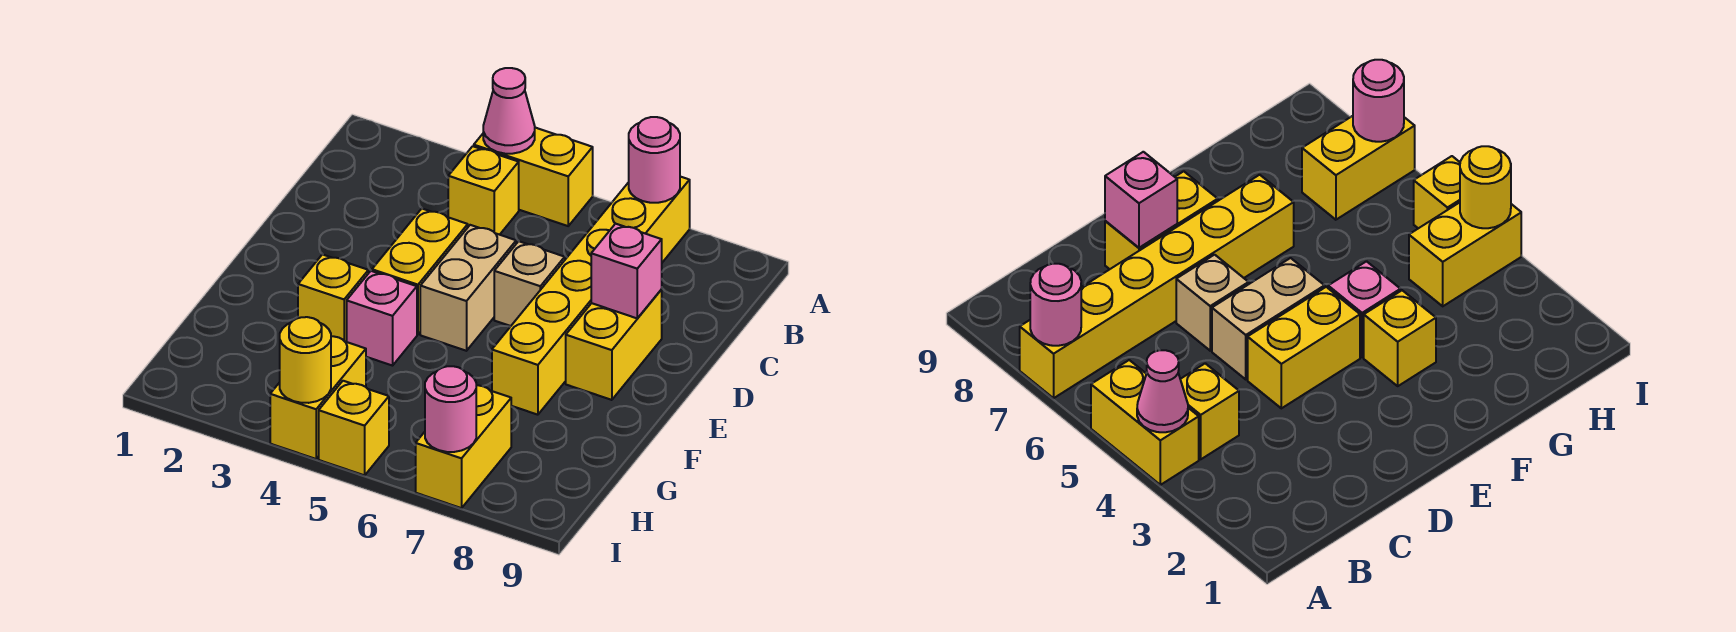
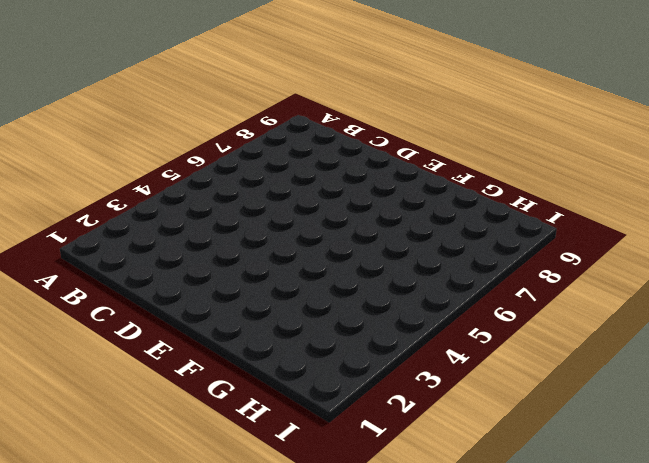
none -> yellow 1x2 brick [474,128,593,226]
none -> yellow 1x6 brick [492,177,690,415]
none -> yellow 1x1 brick [448,146,519,235]

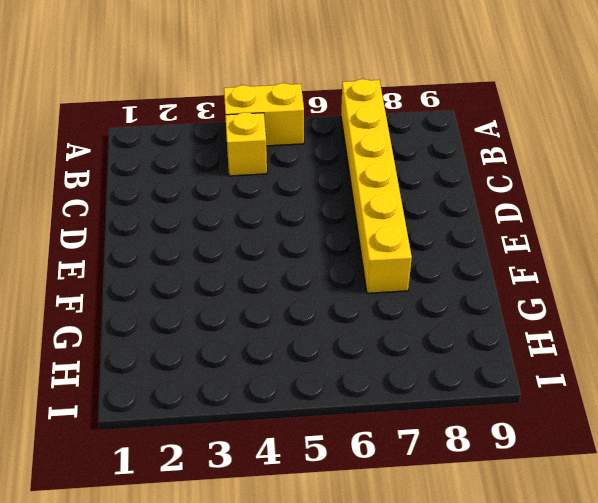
none -> yellow 1x2 brick [372,209,468,334]
none -> tan 1x2 brick [420,225,516,351]
none -> tan 1x1 brick [494,241,565,326]

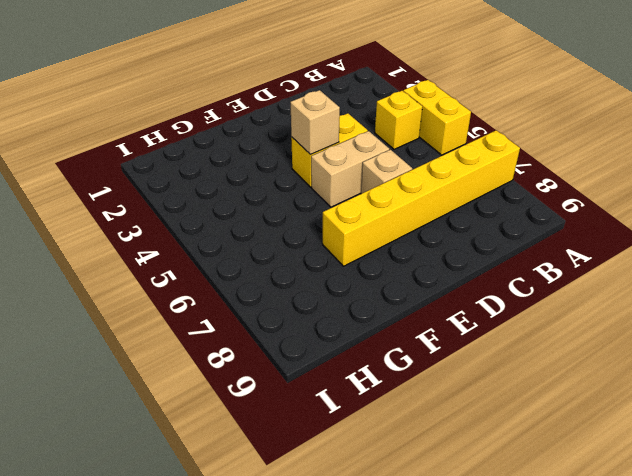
tan 1x1 brick [290,90,340,155] -> none
none -> yellow 1x2 brick [566,290,662,400]
none -> yellow 1x1 brick [298,254,368,342]
none -> pink 1x1 brick [347,271,417,366]

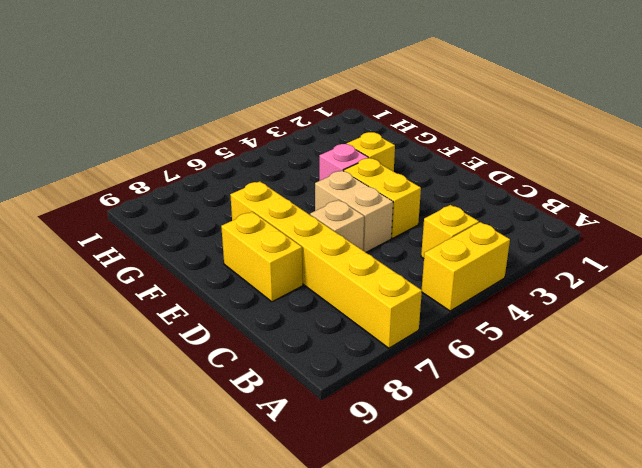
none -> yellow 1x2 brick [270,336,366,459]
none -> yellow 1x2 brick [416,385,511,508]
none -> yellow 1x1 brick [319,381,389,475]

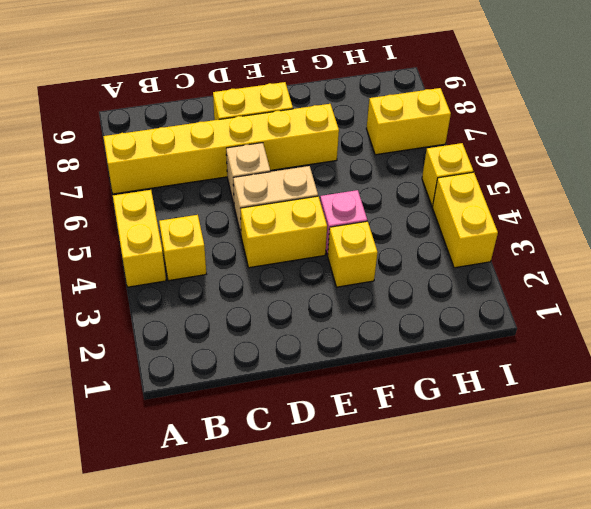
yellow 1x2 brick [432,172,498,268] -> yellow 1x2 brick turned to [270,336,366,459]
none -> pink 1x1 cone [483,68,535,154]
none -> pink 1x1 round brick [629,117,680,203]
none -> pink 1x1 brick [591,224,662,318]

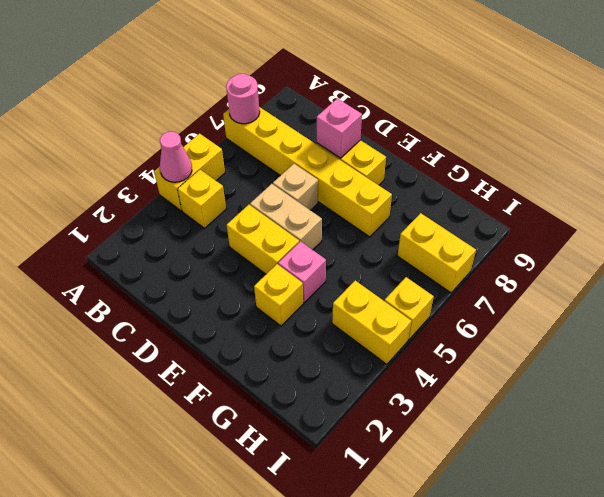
none -> yellow 1x1 round brick [280,317,331,403]
none -> pink 1x1 round brick [425,366,476,452]

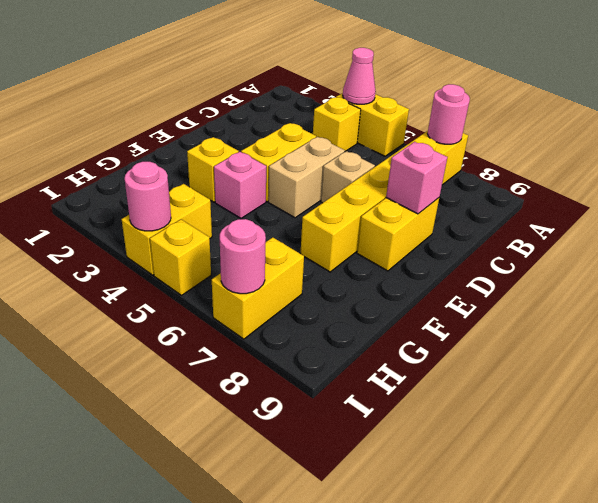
pink 1x1 round brick [125,162,171,231] -> yellow 1x1 round brick [280,317,331,403]

